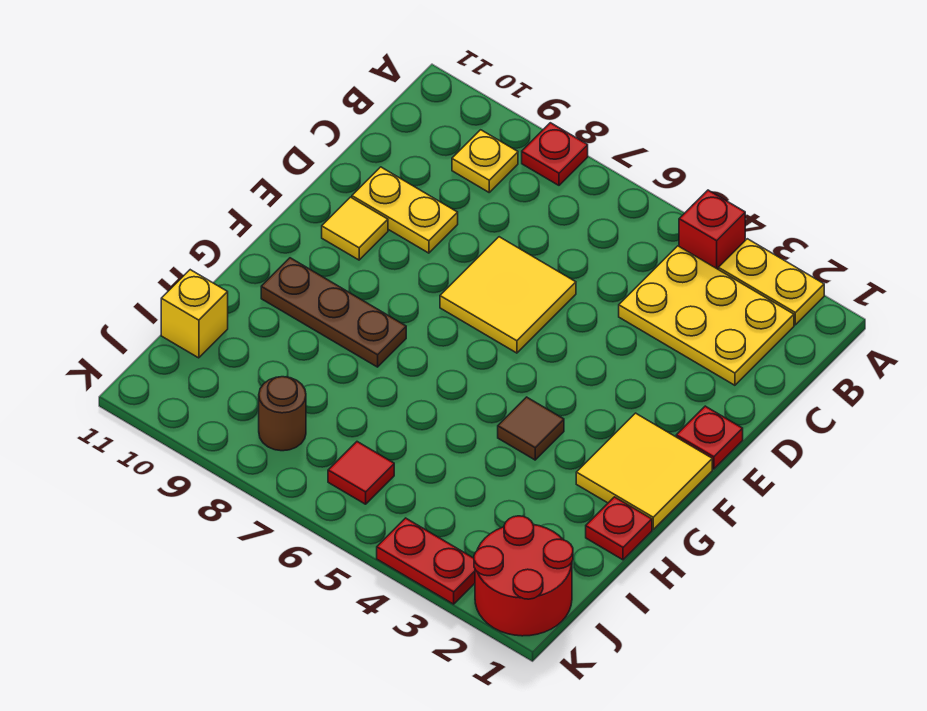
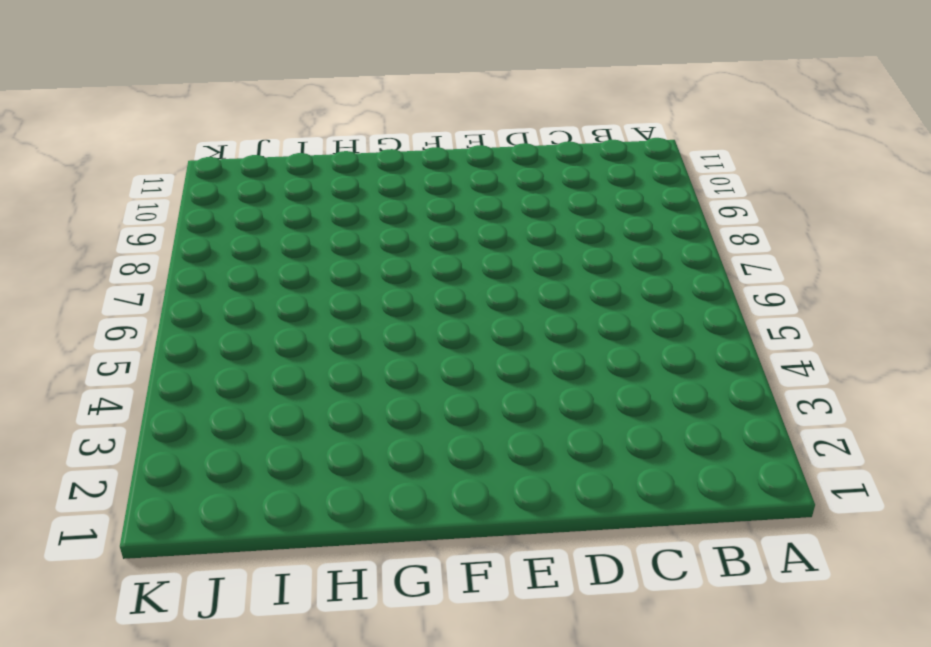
none -> yellow 1x2 plate [719,239,824,325]
none -> red 1x1 brick [679,190,745,270]
none -> red 1x1 plate [522,123,588,185]

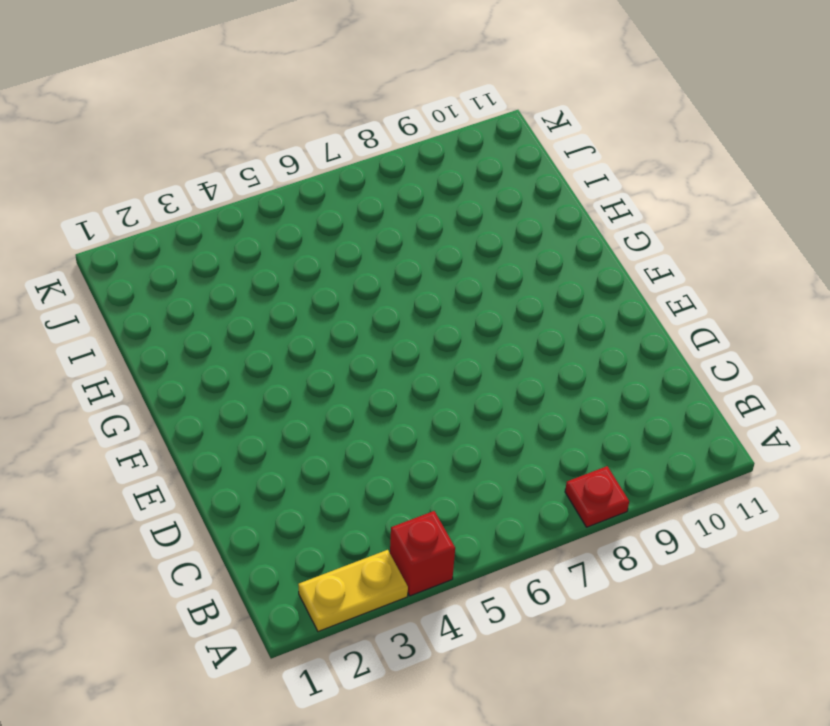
none -> yellow 2x3 plate [619,246,794,385]
none -> yellow 1x1 plate [452,130,518,192]
none -> yellow 2x2 tile [440,237,576,353]

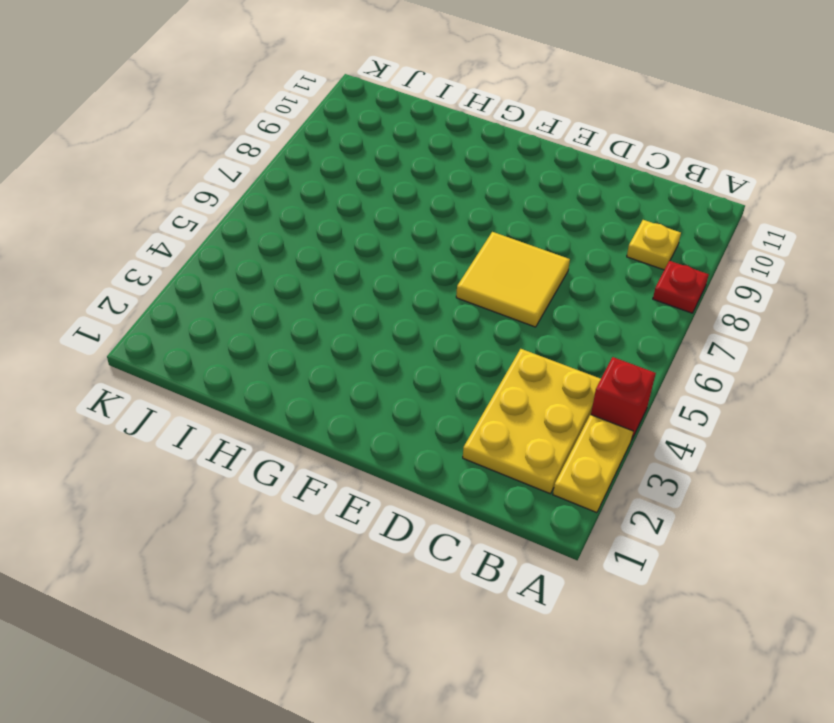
none -> yellow 1x2 plate [352,167,458,253]
none -> red 1x1 plate [676,406,743,469]
none -> yellow 1x1 tile [322,197,388,260]

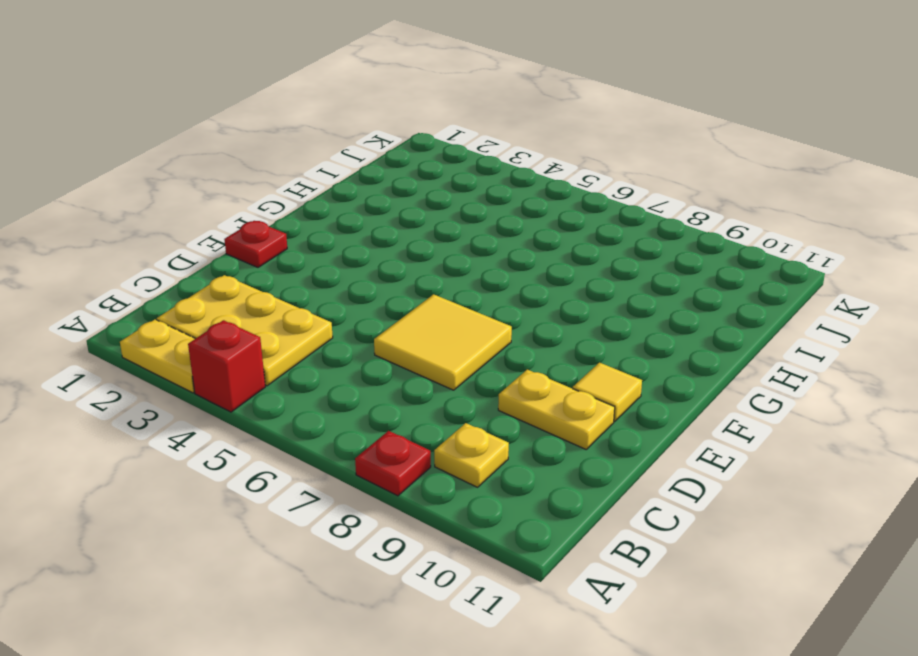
none -> yellow 2x2 tile [576,413,712,529]
none -> brown 1x1 tile [498,397,564,460]
none -> brown 1x3 plate [261,258,406,367]

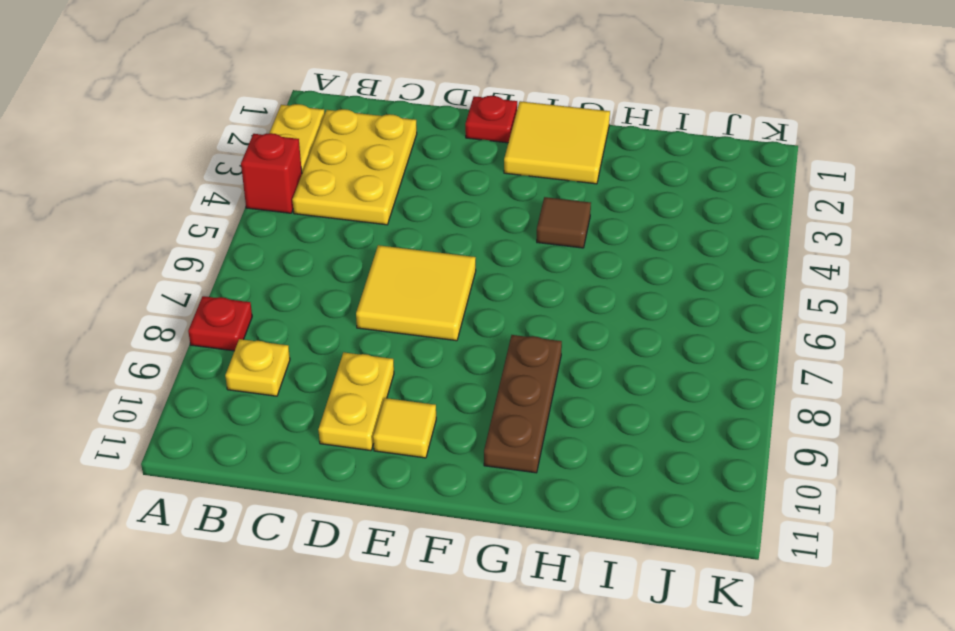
none -> red 1x1 plate [586,497,652,560]
none -> yellow 1x1 brick [161,270,228,358]
none -> red 2x2 round brick [474,516,573,636]

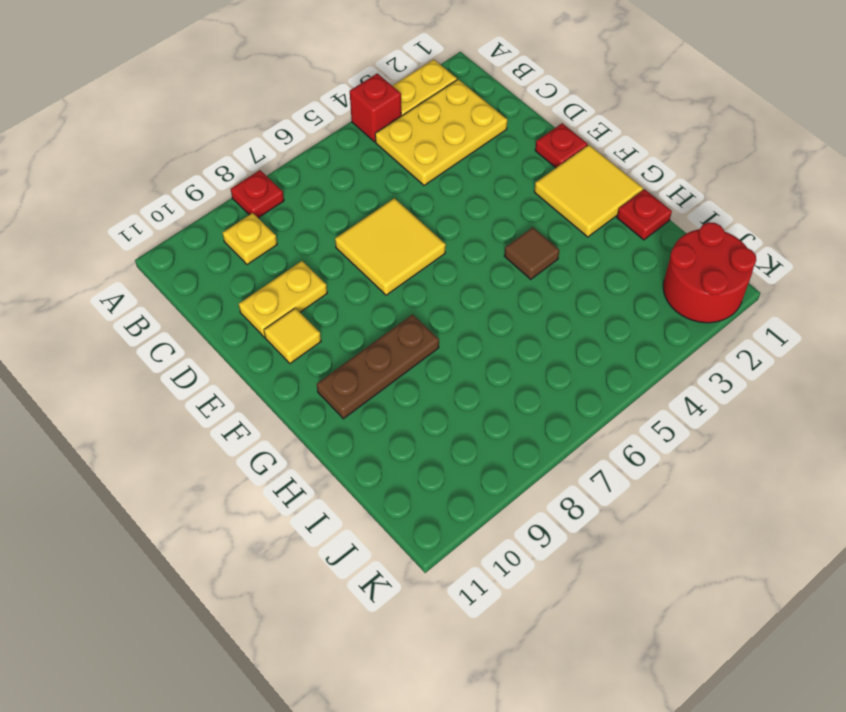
none -> yellow 1x1 brick [161,270,228,358]
none -> red 1x1 tile [328,442,394,504]
none -> brown 1x1 round brick [259,377,306,451]

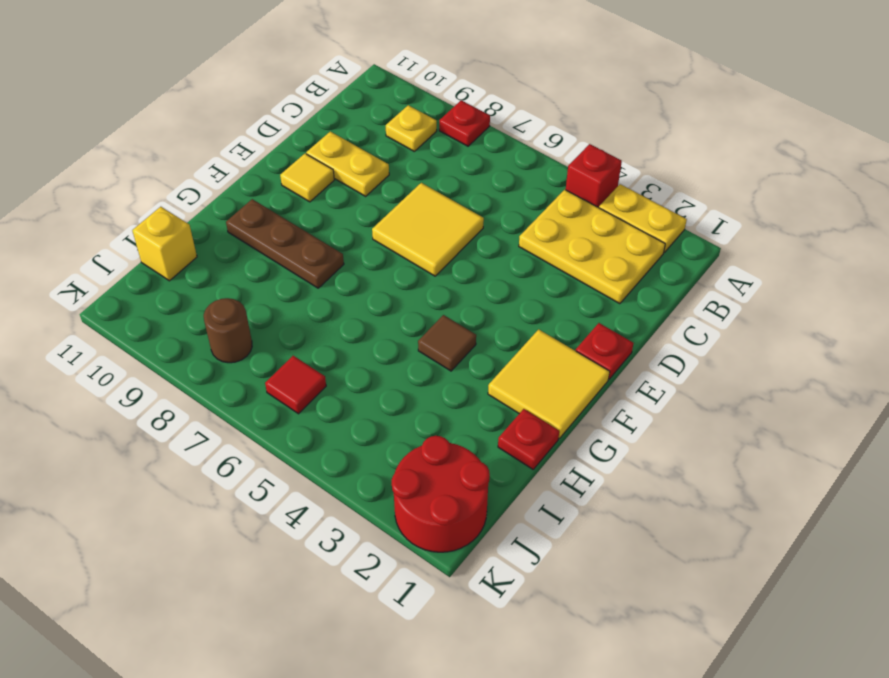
none -> red 1x2 plate [377,518,475,604]

